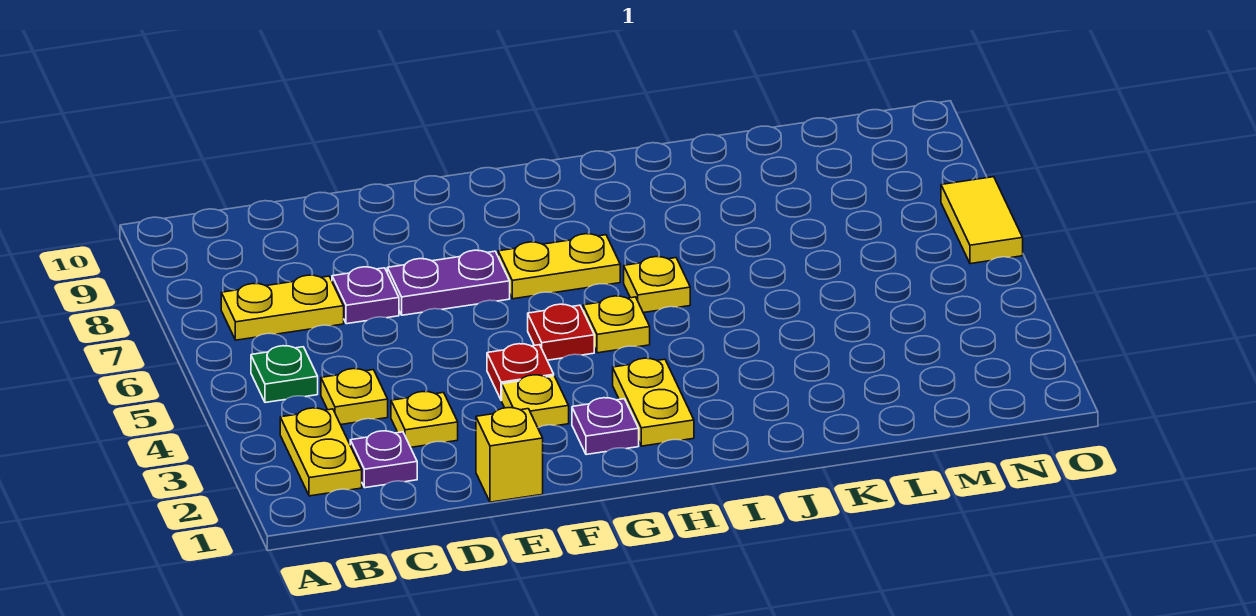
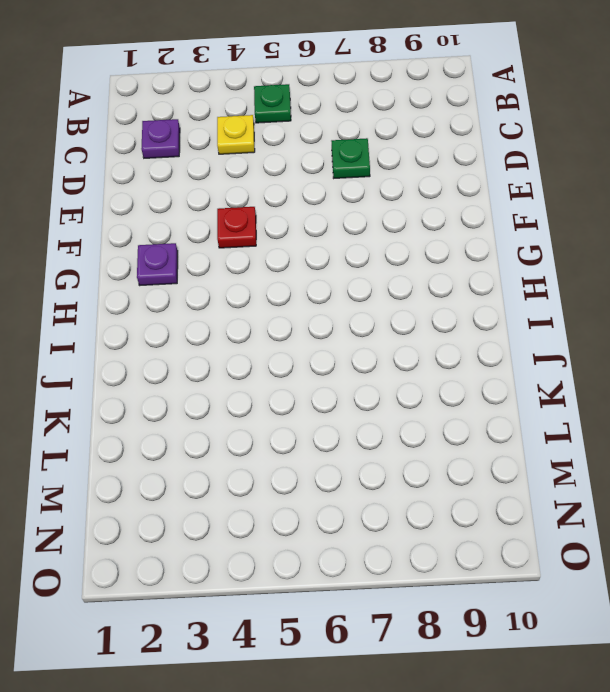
green 1x1 plate [331,138,370,178] -> purple 1x1 plate [332,267,399,324]
none -> yellow 1x2 plate [280,408,362,496]
none -> yellow 1x2 plate [221,275,344,340]
none -> yellow 1x1 plate [391,392,458,447]

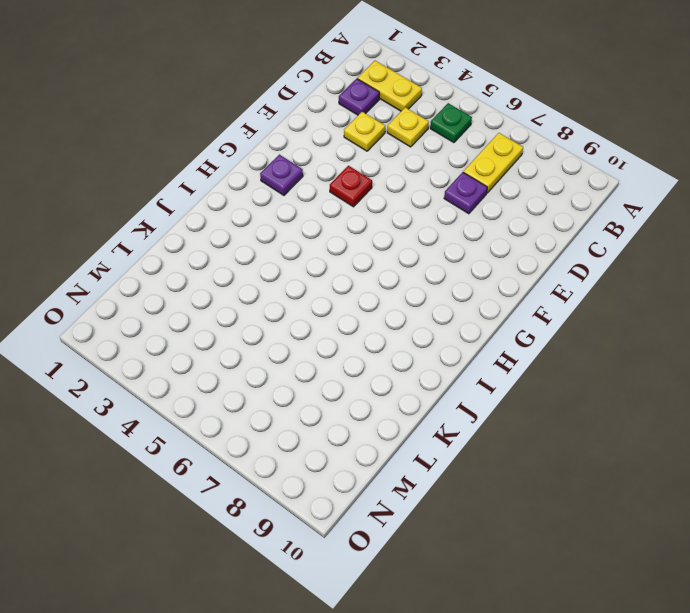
none -> yellow 1x1 brick [476,408,543,502]
none -> purple 1x2 plate [387,250,510,315]
none -> yellow 1x1 plate [502,375,569,428]

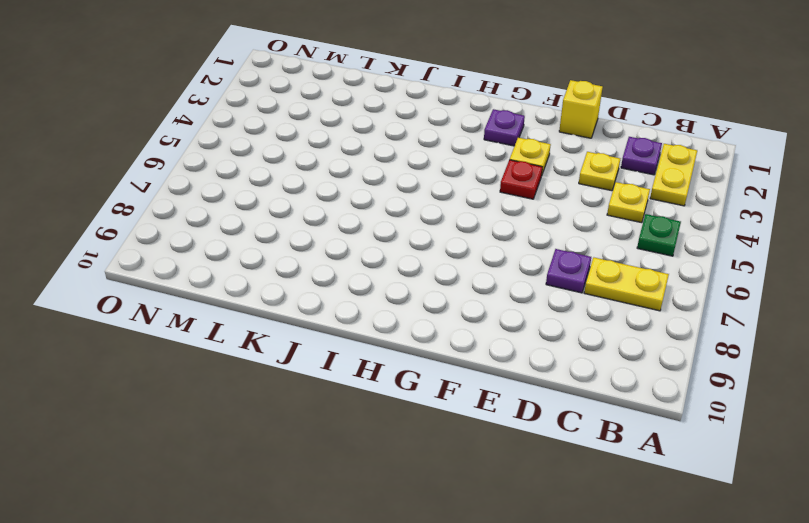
none -> purple 1x2 plate [387,250,510,315]
none -> red 1x1 plate [528,304,594,360]
none -> yellow 1x2 plate [498,234,620,299]

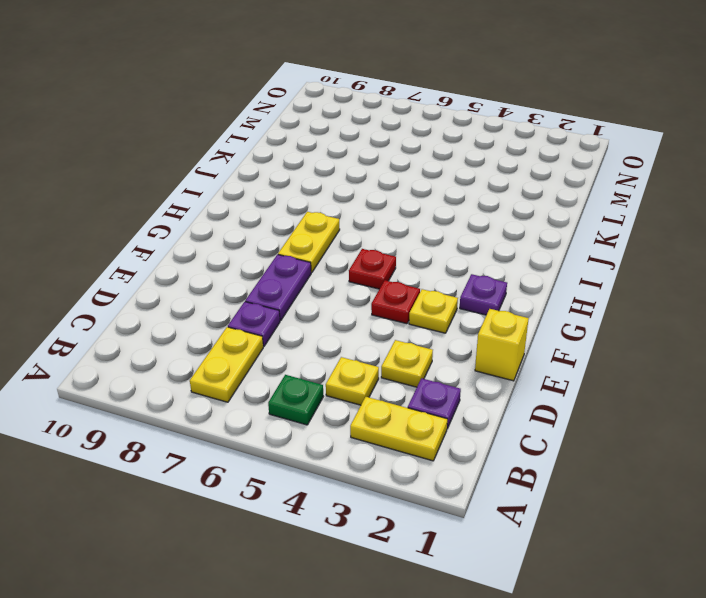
none -> yellow 1x2 plate [613,358,694,446]
none -> yellow 1x1 plate [583,296,650,353]
none -> yellow 1x1 plate [624,257,690,313]

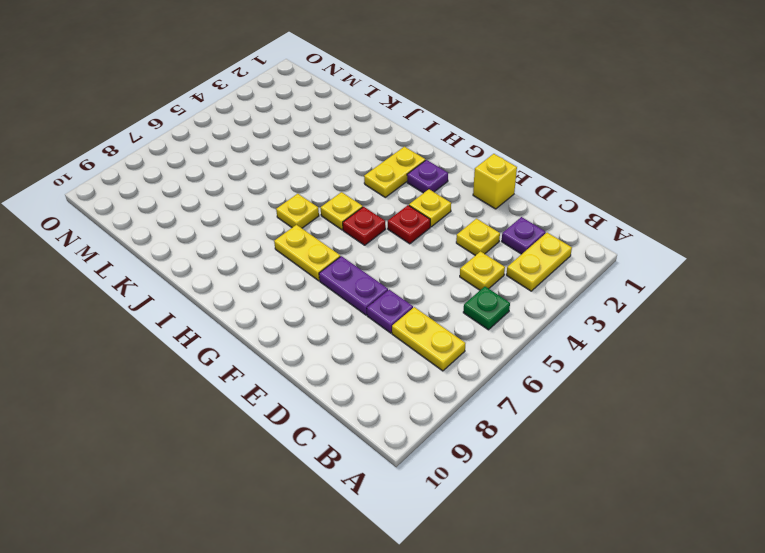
none -> yellow 1x2 tile [941,177,1023,264]

